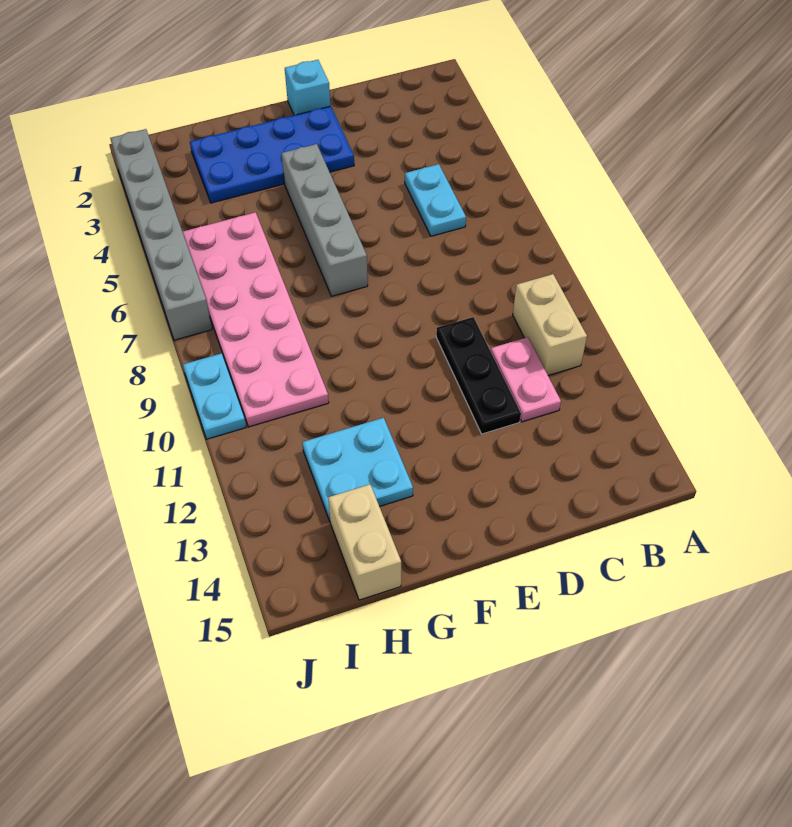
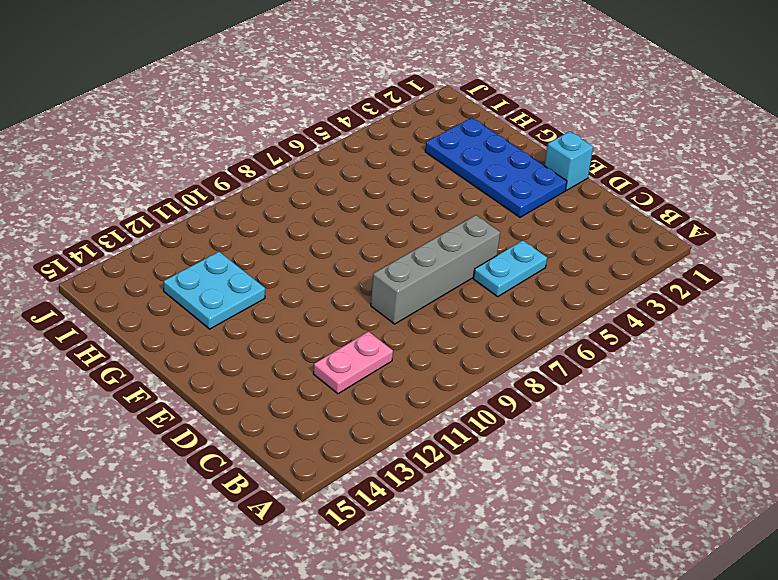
grey 1x4 brick [371,215,500,324] -> grey 1x4 brick moved to [281,144,368,296]
none -> tan 1x2 brick [513,274,587,375]
none -> black 1x3 plate [436,317,521,434]
none -> pink 2x6 plate [183,212,329,427]

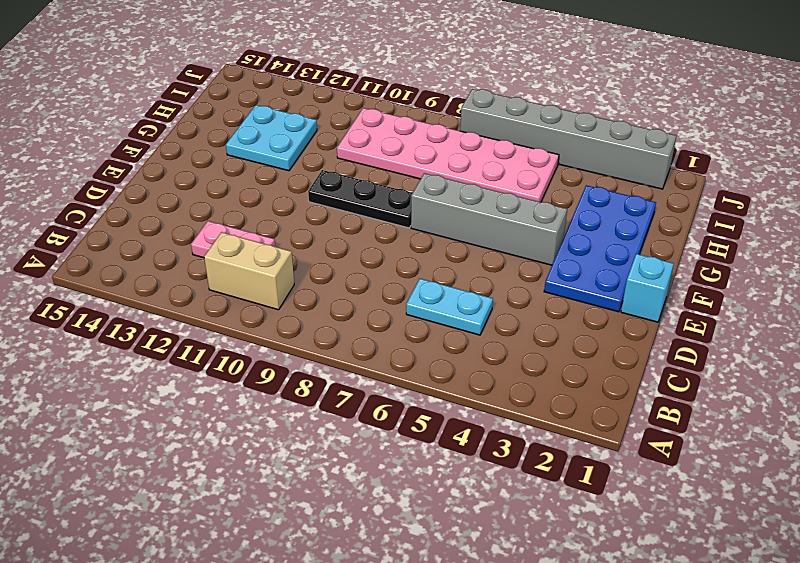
black 1x3 plate [308,170,412,228] -> black 1x3 plate moved to [436,317,521,434]
none -> tan 1x2 brick [328,484,401,600]
none -> cyan 1x2 plate [183,353,246,439]

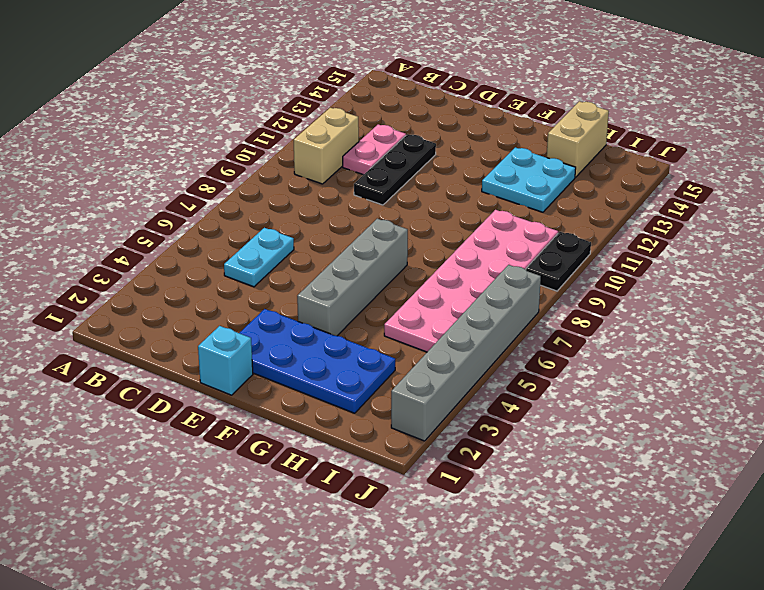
black 1x2 plate [526,232,591,291] -> cyan 1x2 plate [183,353,246,439]

